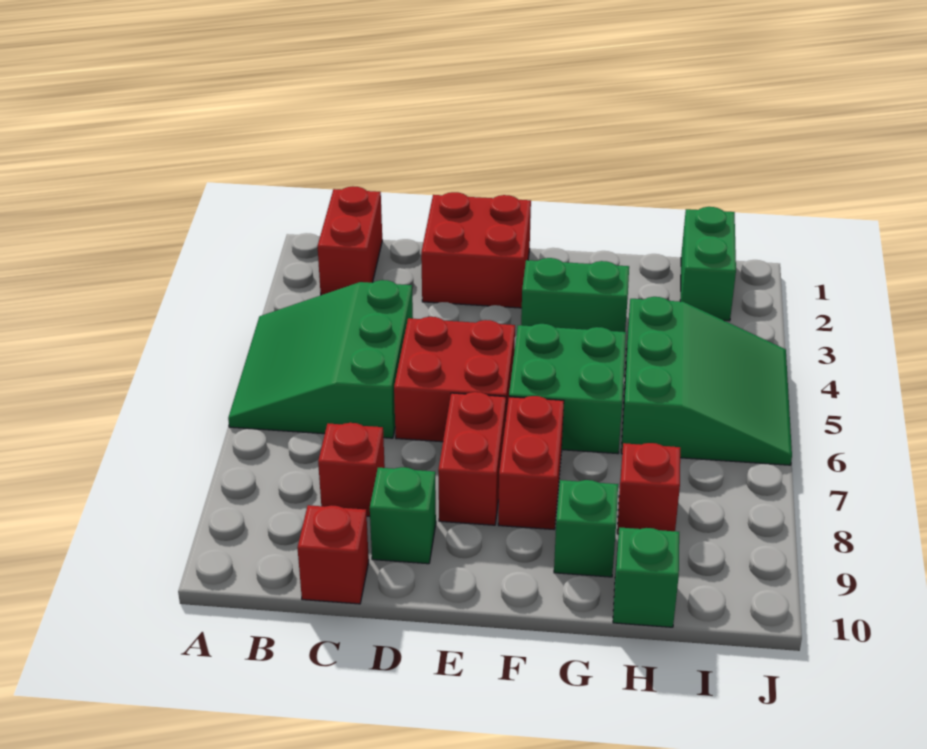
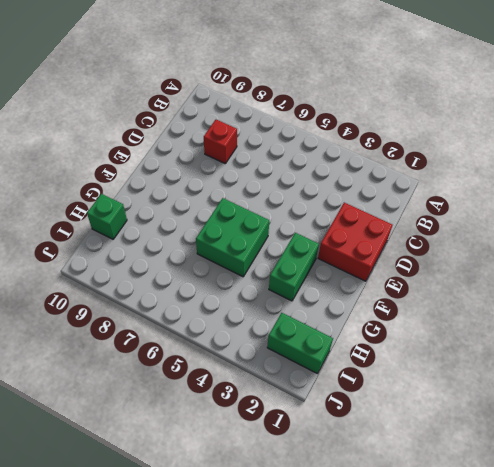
none -> green 3x3 slope [228,280,413,438]
none -> red 1x2 brick [318,186,382,295]
none -> red 1x1 brick [297,505,369,604]

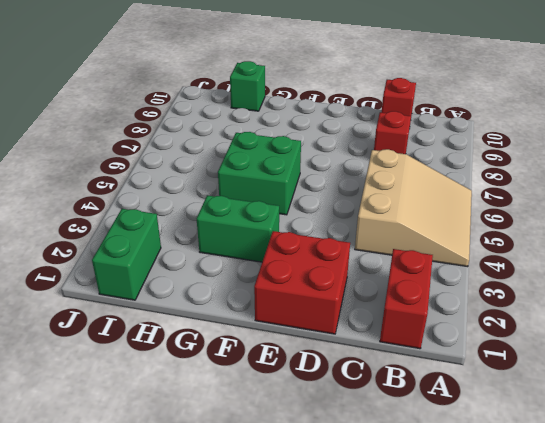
tan 3x3 slope [355,149,472,267] -> green 3x3 slope [228,280,413,438]
none -> red 2x2 brick [394,317,515,442]
none -> green 1x1 brick [370,467,436,564]
none -> red 1x2 brick [438,392,506,525]

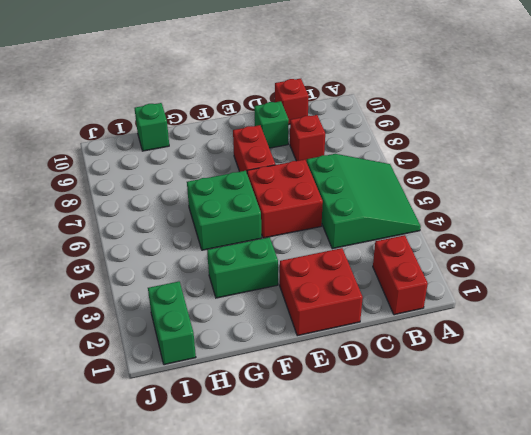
none -> red 1x2 brick [498,396,564,529]
none -> green 1x1 brick [554,480,618,577]
none -> green 3x3 slope [621,297,792,465]

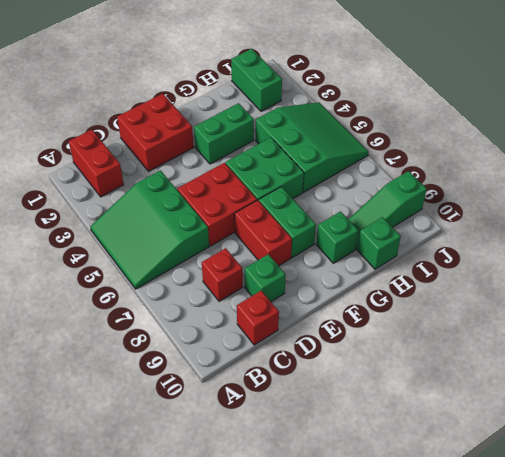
green 1x2 brick [259,187,316,258] -> red 1x2 brick [498,396,564,529]
green 1x3 slope [348,171,427,249] -> none
none -> red 1x1 brick [617,443,680,534]

